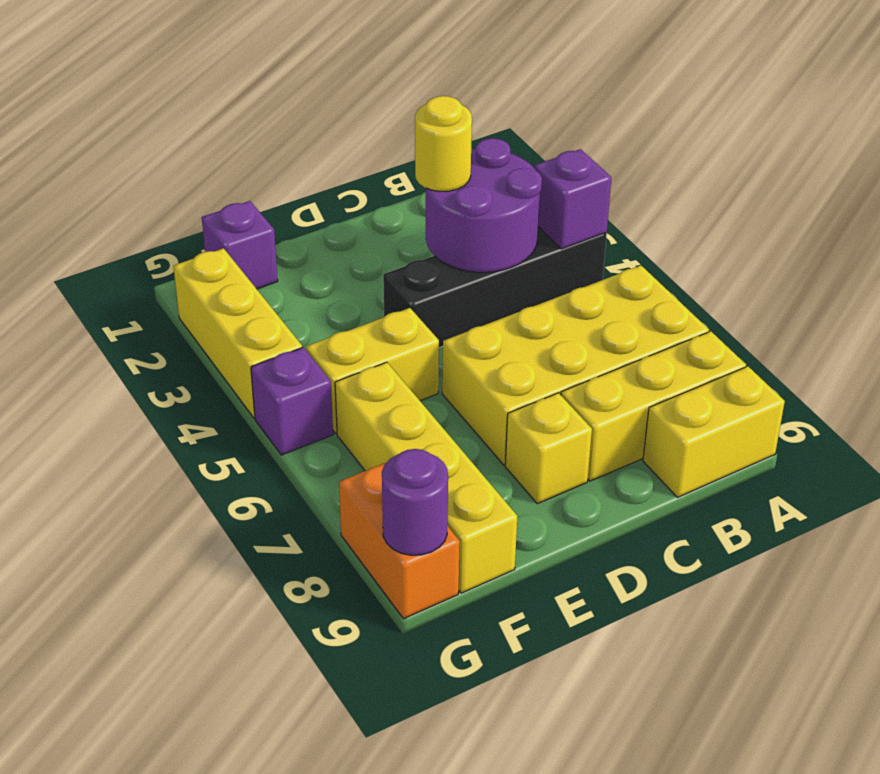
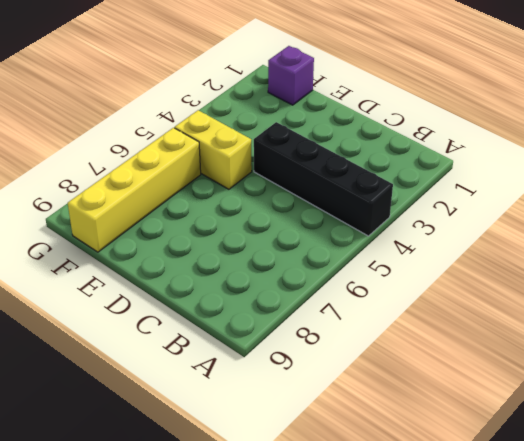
none -> yellow 2x4 brick [442,266,709,465]
none -> yellow 1x3 brick [561,331,746,481]
none -> yellow 1x2 brick [643,366,785,497]

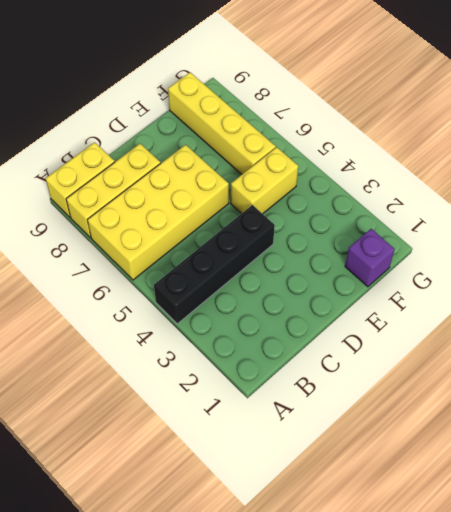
none -> yellow 1x1 brick [505,393,592,504]
none -> yellow 1x3 brick [173,248,302,418]
none -> purple 1x1 brick [251,347,333,455]

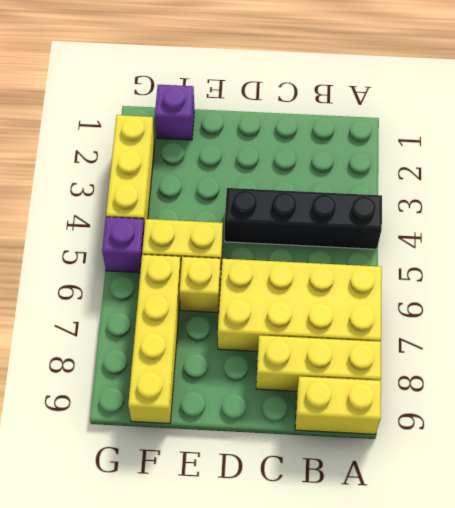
yellow 1x1 brick [179,257,221,312] -> yellow 1x1 brick moved to [505,393,592,504]
none -> orange 1x2 brick [339,462,460,619]
none -> purple 1x1 brick [534,149,611,249]
none -> purple 2x2 round brick [426,138,542,272]

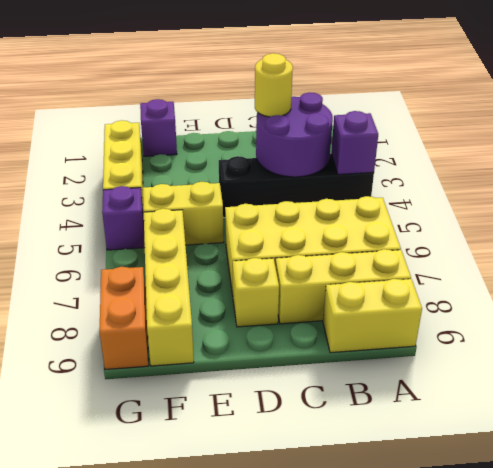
none -> purple 1x1 round brick [382,449,448,555]

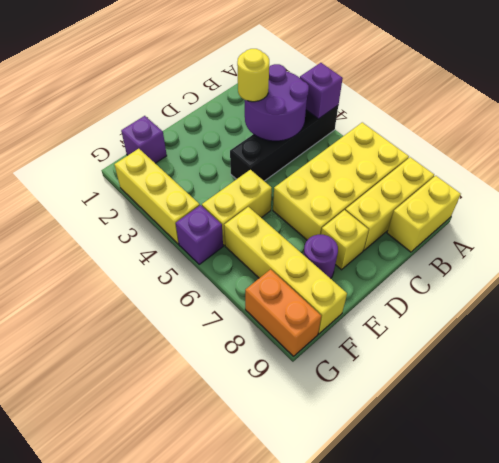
purple 1x1 round brick [304,235,338,279] -> purple 1x1 round brick moved to [382,449,448,555]

